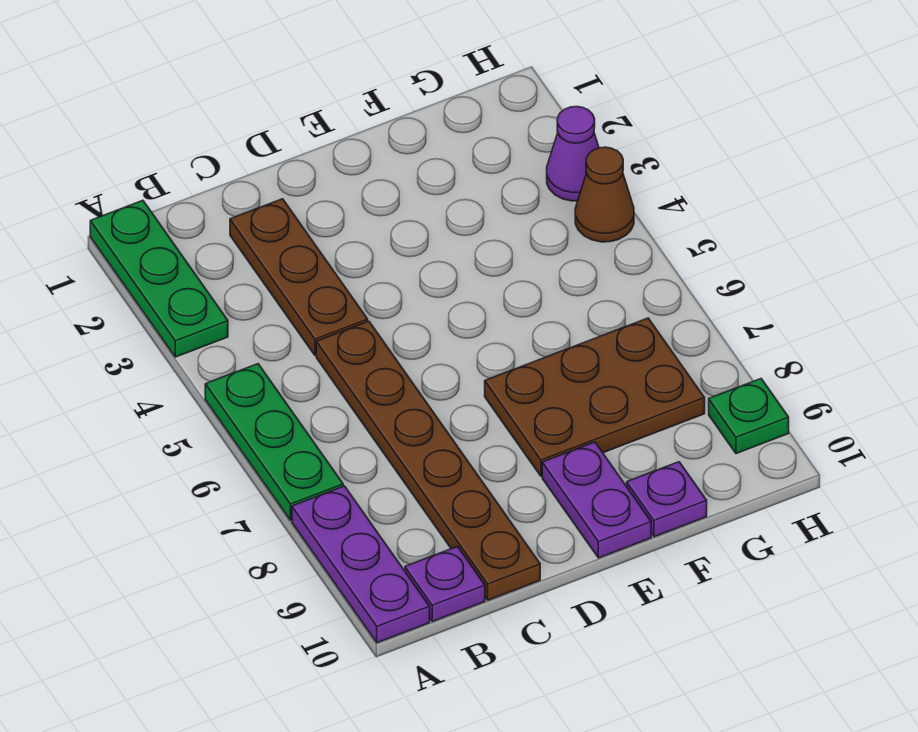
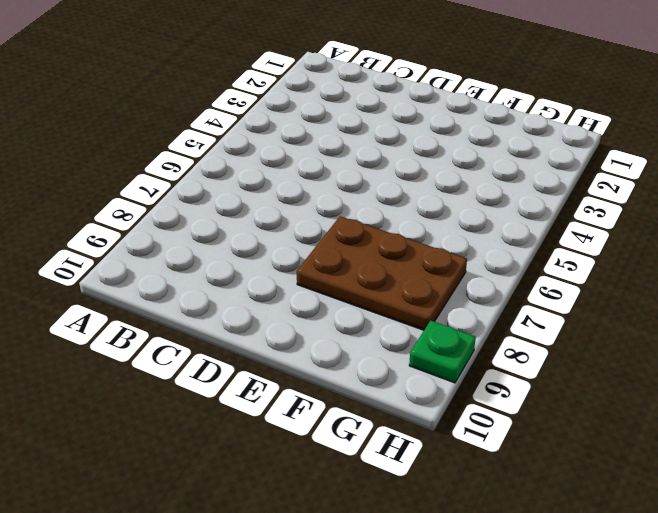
none -> green 1x3 plate [90,200,228,357]
none -> green 1x3 plate [205,364,343,520]
none -> purple 1x3 plate [292,486,430,643]

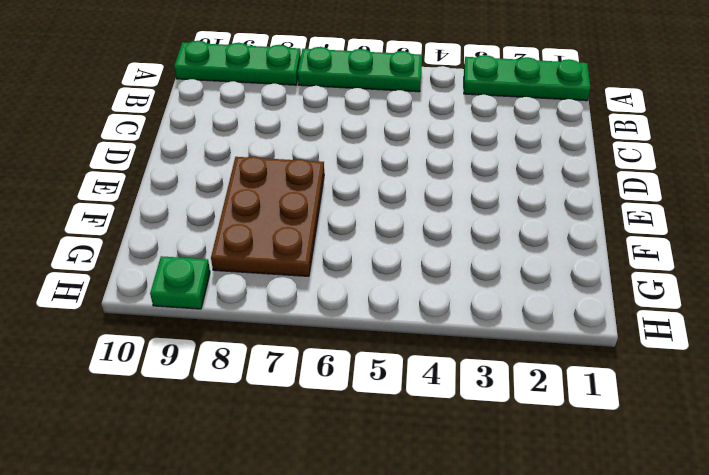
green 1x3 plate [174,41,301,85] -> purple 1x3 plate [292,486,430,643]
none -> purple 1x1 plate [405,546,485,622]
none -> brown 1x3 plate [230,199,368,355]
none -> brown 1x6 plate [316,321,540,600]

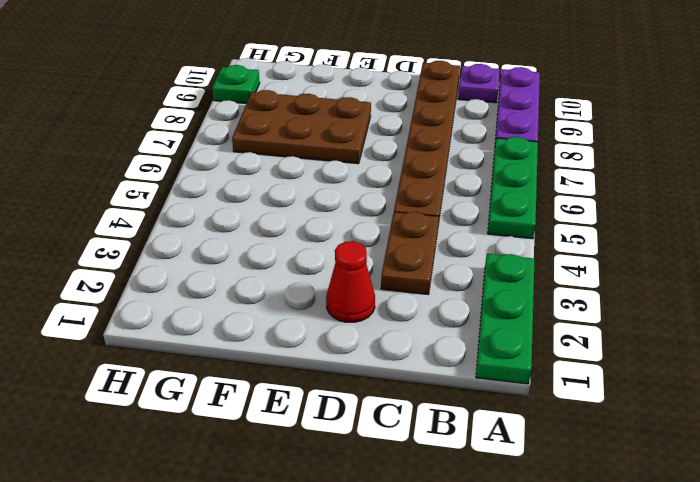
brown 1x2 plate [381,212,439,295] -> brown 1x3 plate [230,199,368,355]
red 1x1 cone [326,241,375,322] -> none
none -> purple 1x2 plate [542,442,651,558]
none -> purple 1x1 plate [627,462,707,537]
none -> purple 1x1 cone [547,107,599,201]

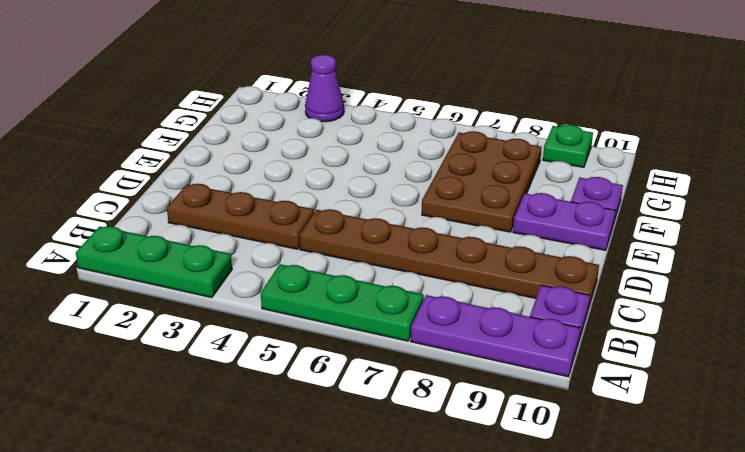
none -> brown 1x1 cone [575,147,634,242]

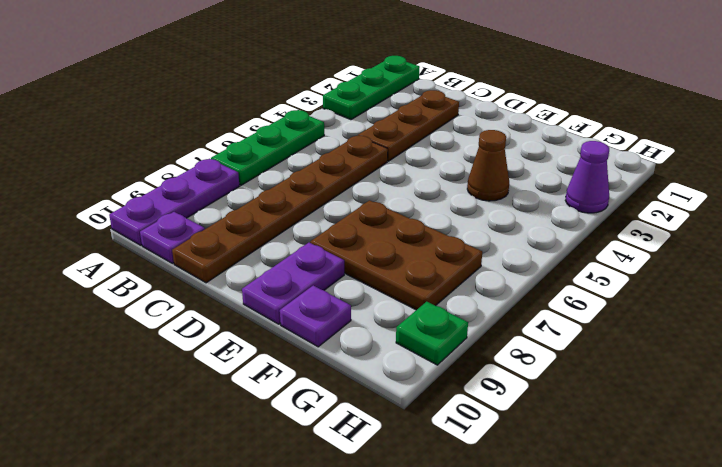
brown 1x1 cone [467,130,509,201] -> brown 1x1 cone moved to [575,147,634,242]

